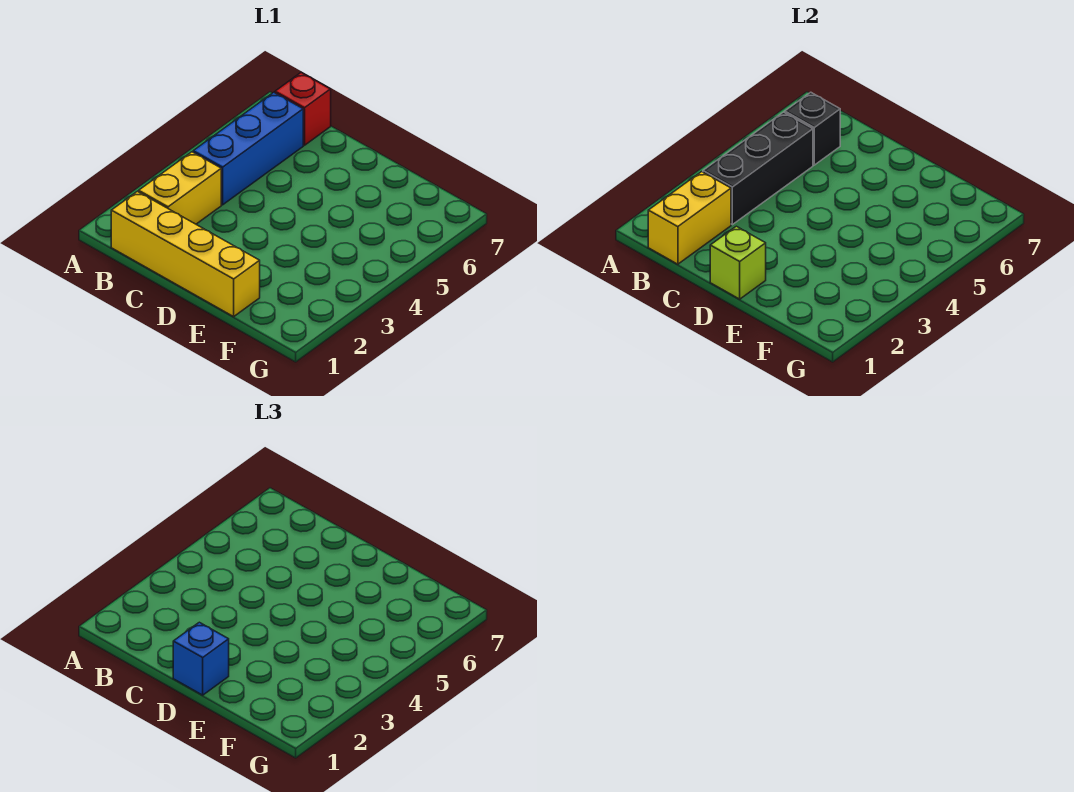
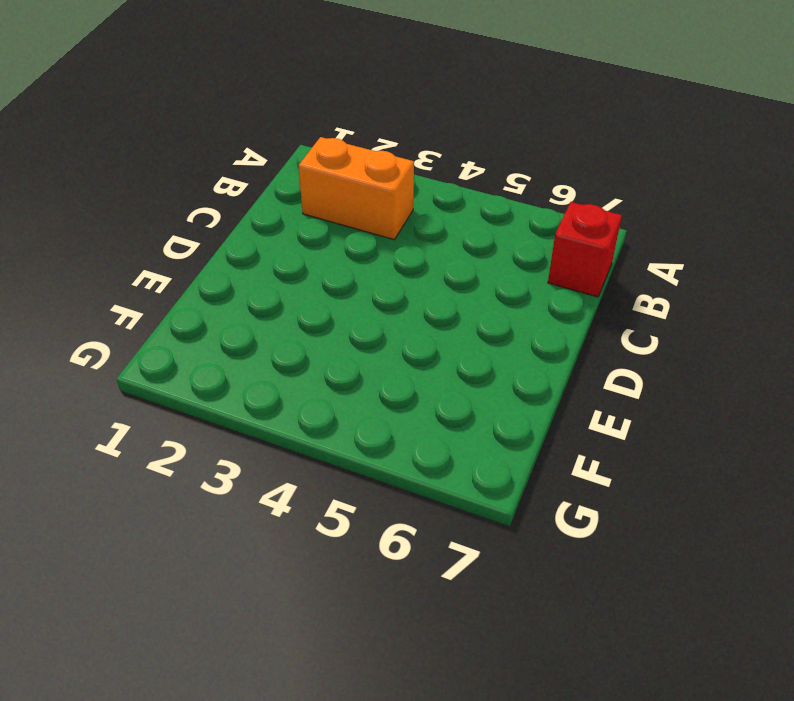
orange 1x2 brick [298,137,414,240] -> yellow 1x2 brick [139,152,221,224]
none -> yellow 1x4 brick [111,191,260,317]
none -> blue 1x3 brick [193,92,303,205]

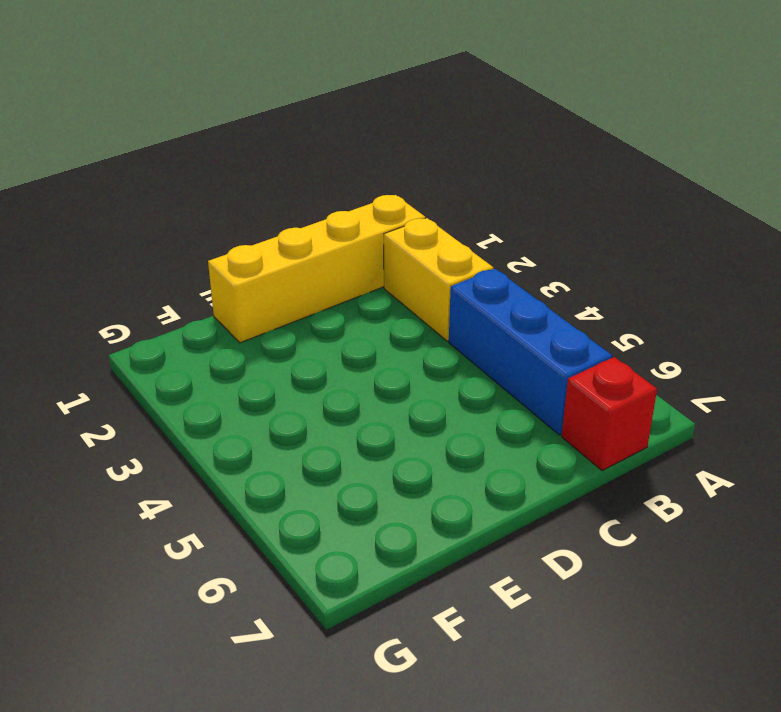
none -> yellow 1x2 brick [648,172,731,264]
none -> black 1x3 brick [703,112,813,225]

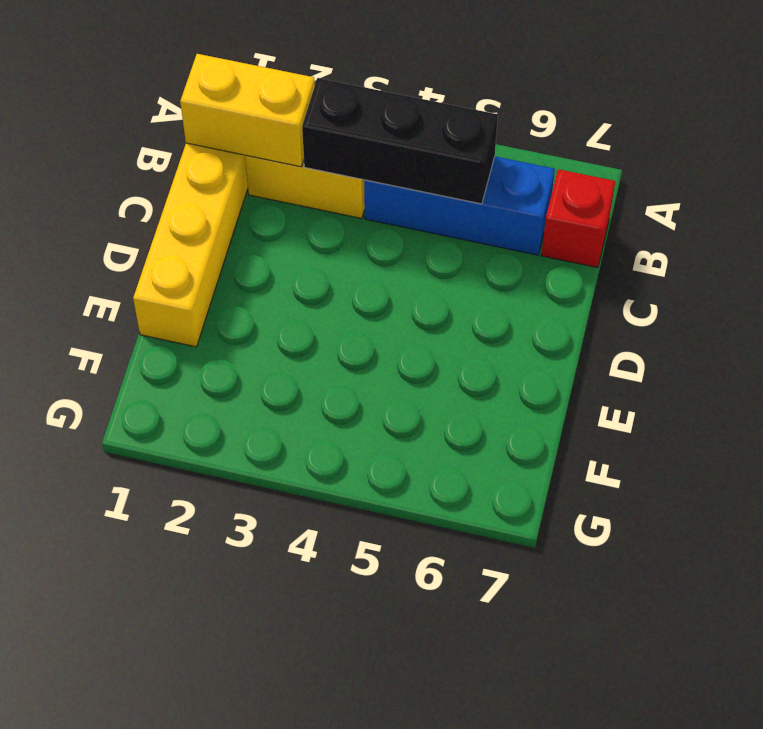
none -> black 1x1 brick [785,92,840,165]
none -> lime 1x1 brick [710,226,766,299]

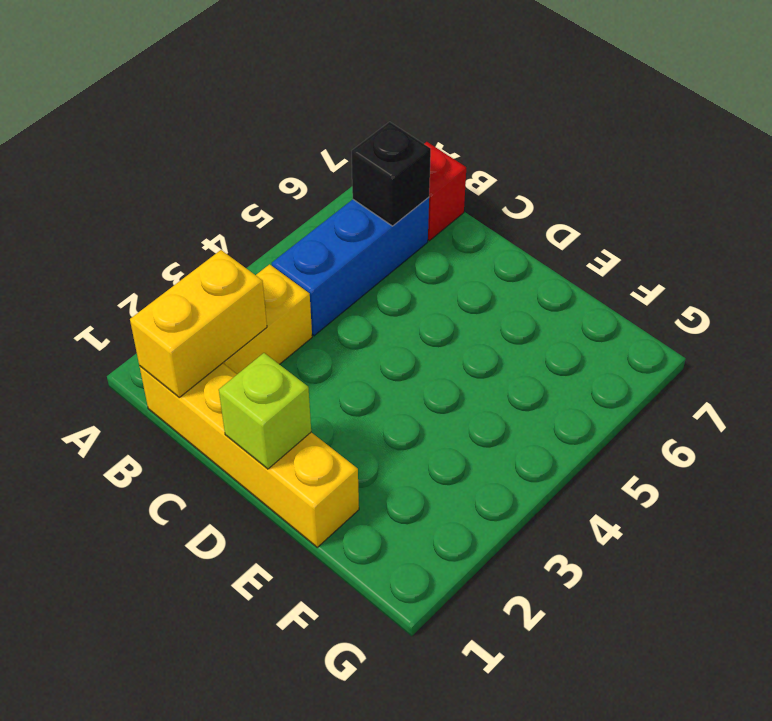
none -> black 1x3 brick [703,112,813,225]
none -> blue 1x1 brick [173,622,229,695]

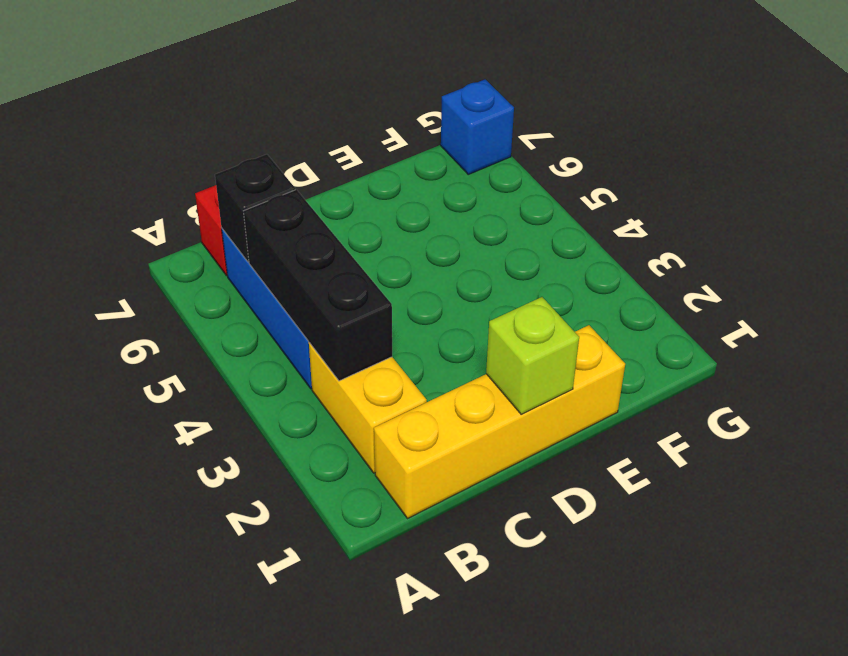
blue 1x1 brick [441,79,514,174] -> blue 1x1 brick moved to [173,622,229,695]
none -> yellow 1x2 brick [648,172,731,264]

